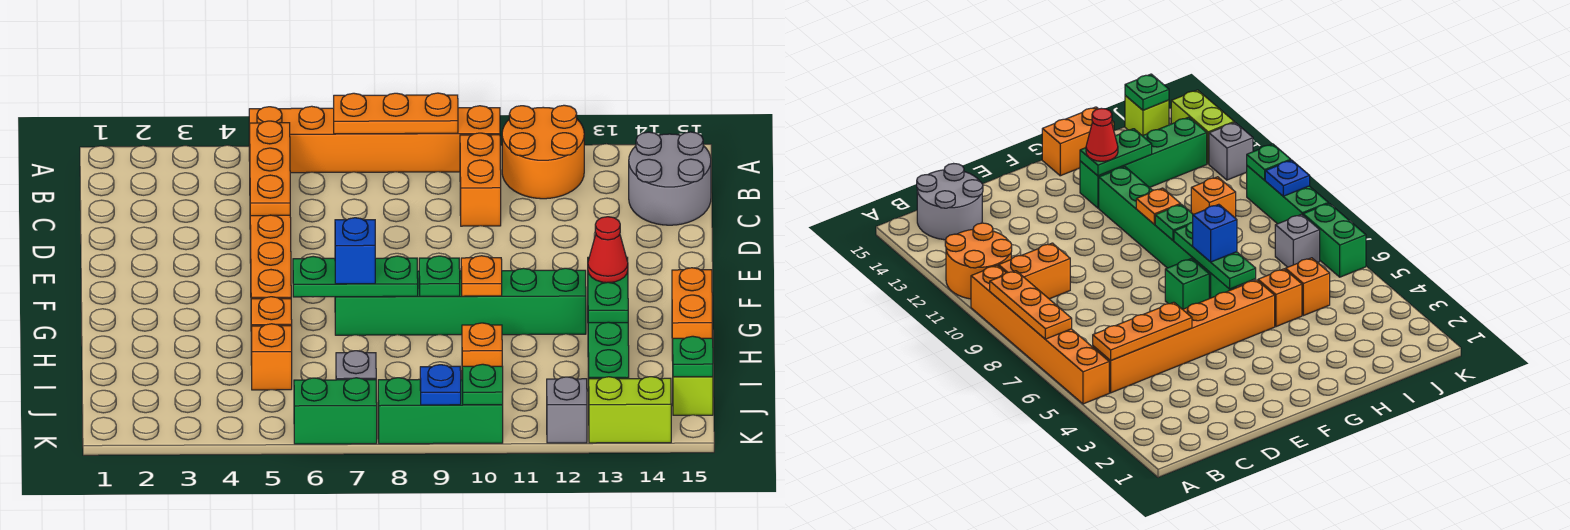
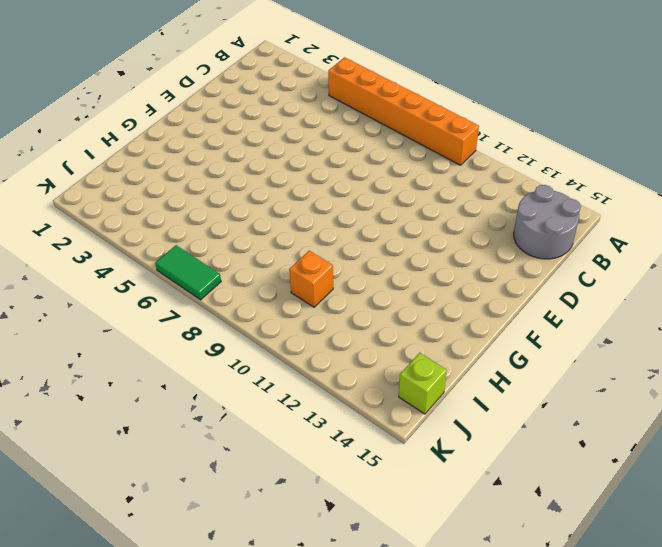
green 1x2 tile [155,245,221,300] -> green 1x2 brick [294,378,377,444]
none -> orange 2x2 round brick [502,105,584,199]
none -> orange 1x6 brick [250,215,291,299]
none -> orange 1x2 brick [460,133,501,226]

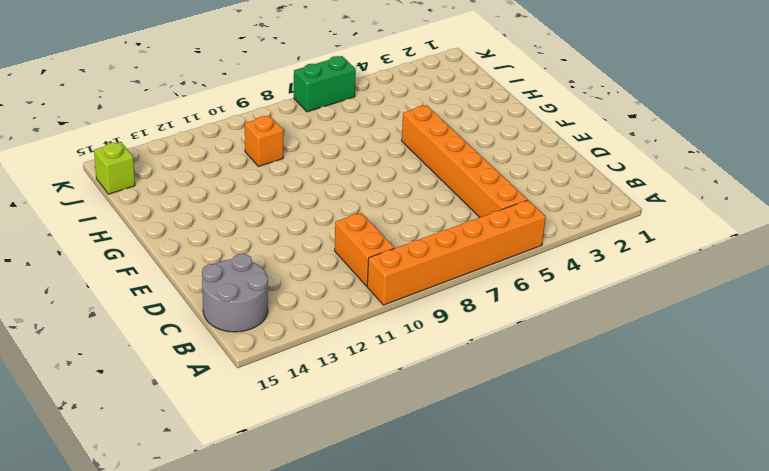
none -> orange 2x2 round brick [502,105,584,199]
none -> green 1x1 brick [1165,259,1209,309]
none -> green 1x6 brick [335,268,586,335]

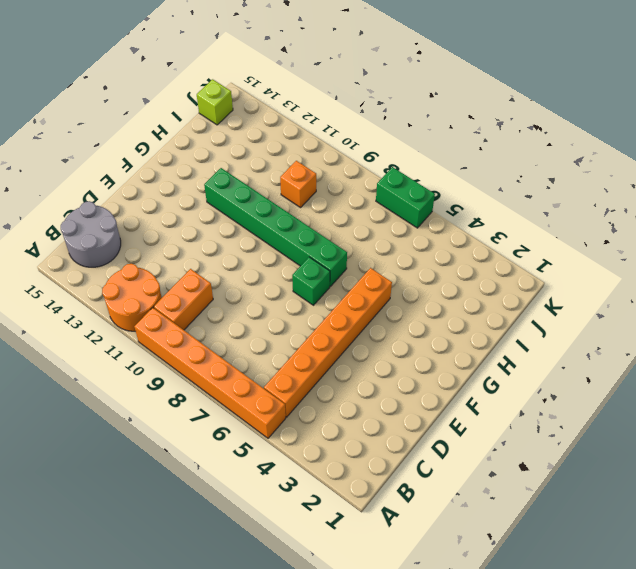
none -> green 1x4 brick [588,322,629,391]
none -> orange 1x2 brick [672,268,712,361]
none -> orange 1x1 brick [251,297,292,326]

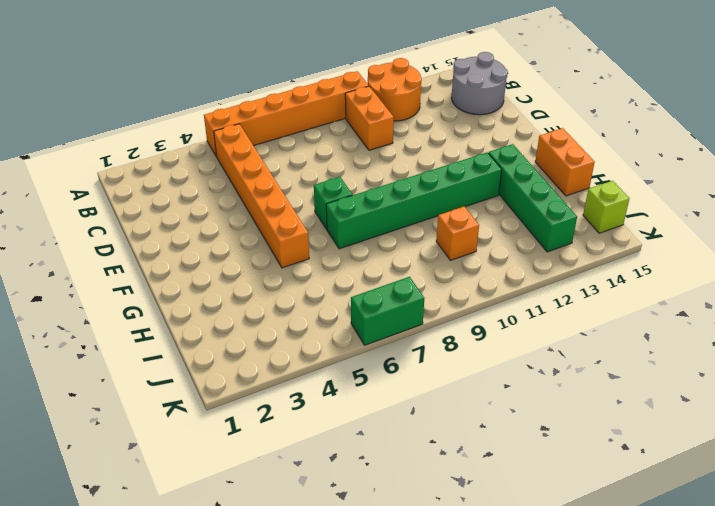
none -> orange 1x1 brick [251,297,292,326]
none -> orange 1x1 brick [251,324,292,390]
none -> grey 1x1 brick [336,351,376,380]

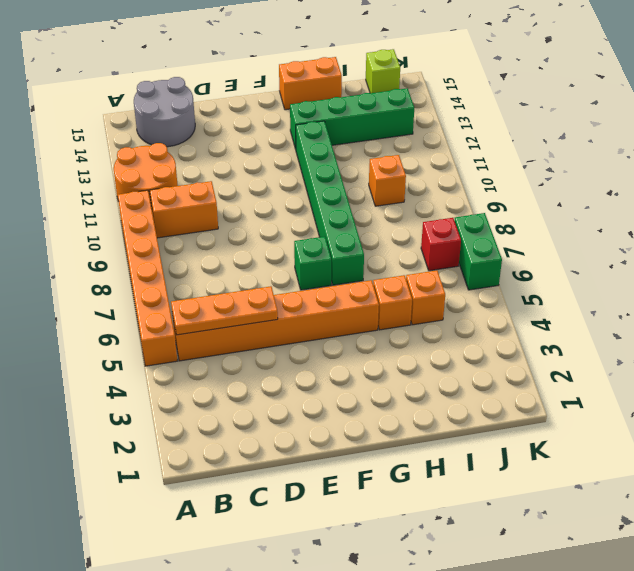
red 1x1 brick [421,218,461,271] -> grey 1x1 brick [336,351,376,380]
none -> green 1x3 brick [378,378,503,444]
none -> grey 1x1 brick [547,377,587,443]
none -> lime 1x2 brick [589,377,671,443]

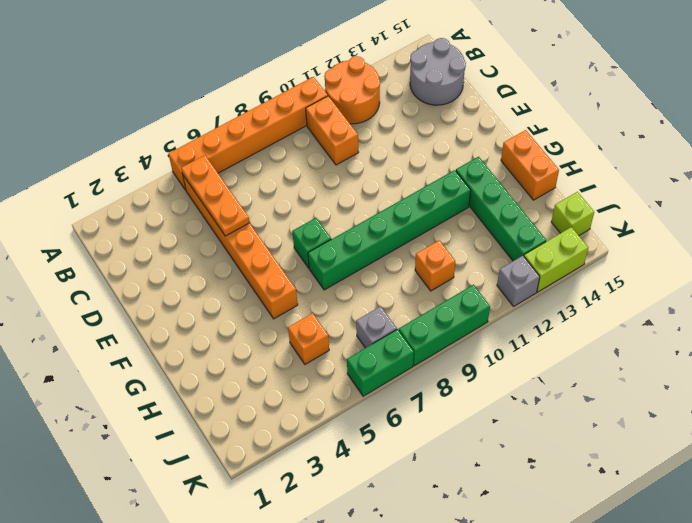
none -> orange 1x1 brick [251,297,292,326]
none -> orange 1x3 plate [334,93,458,134]
none -> green 1x3 plate [293,256,418,297]

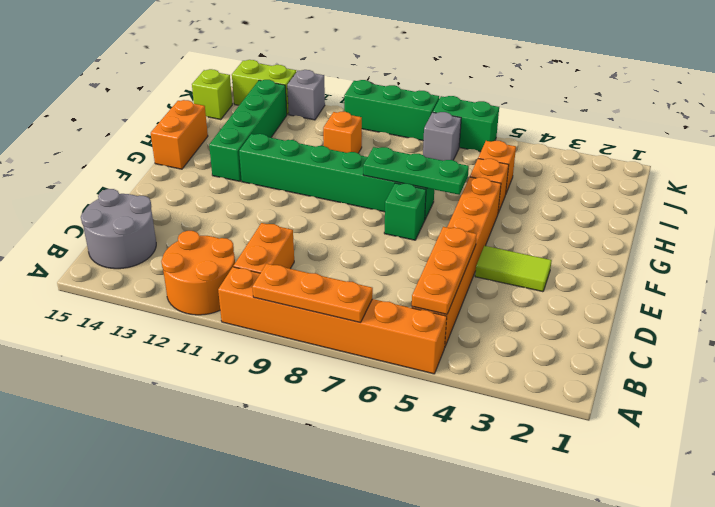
lime 1x2 tile [475,246,552,292] -> none
none -> green 1x1 plate [419,256,460,296]
none -> orange 1x1 plate [461,256,502,296]
none -> green 1x2 plate [588,257,628,323]

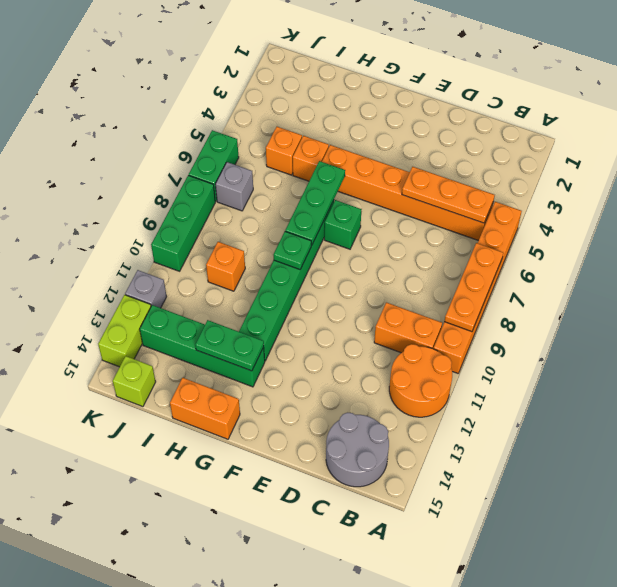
none -> orange 1x1 plate [461,256,502,296]
none -> green 1x1 plate [673,336,713,377]
none -> blue 1x1 plate [420,365,461,405]

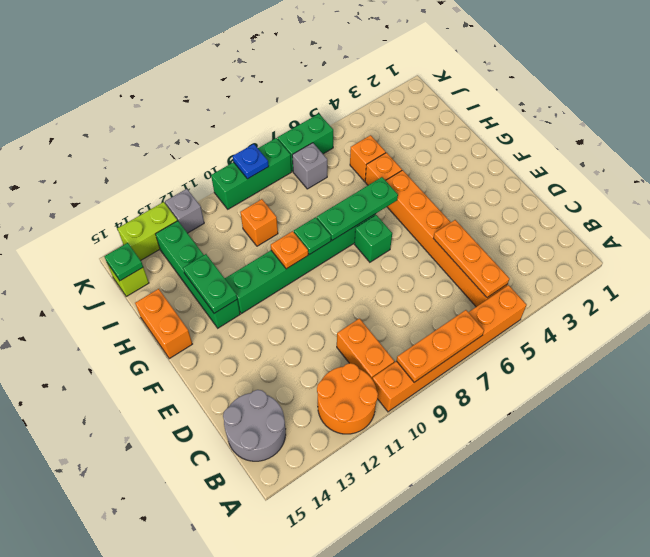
none -> green 1x1 plate [462,364,503,405]
none -> blue 1x1 brick [335,218,375,284]
none -> red 1x1 cone [588,217,628,283]

